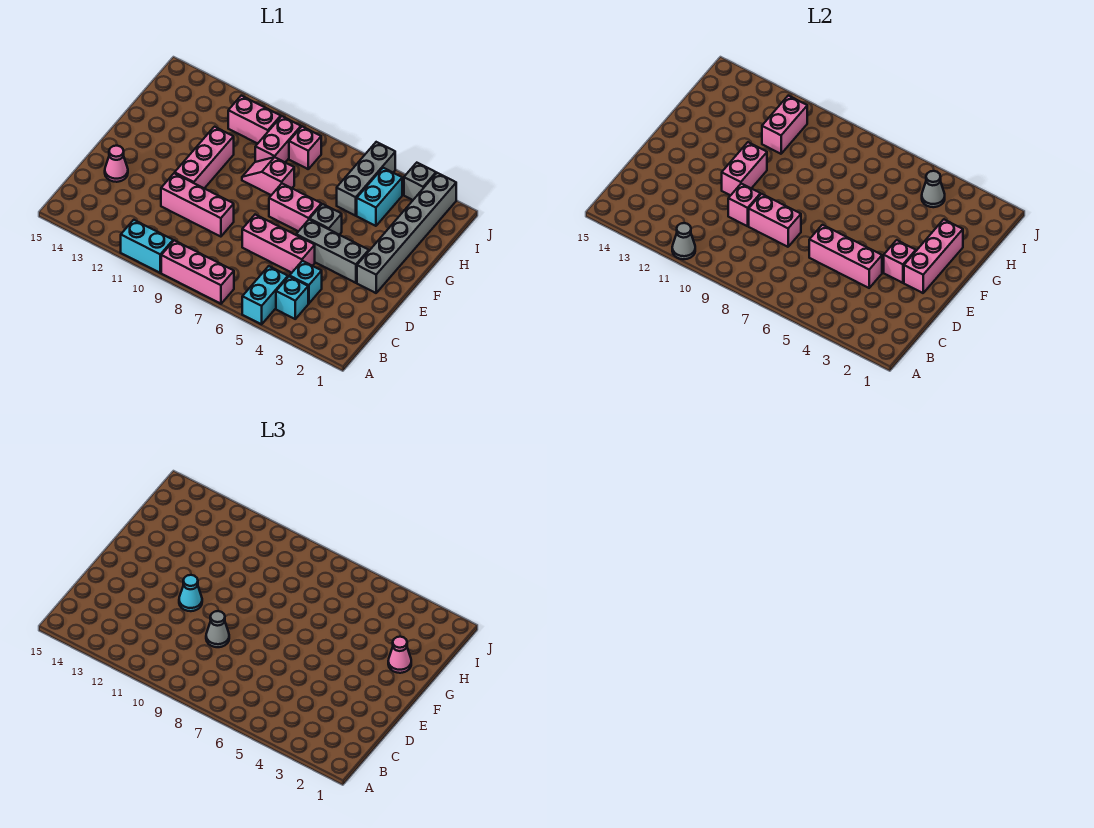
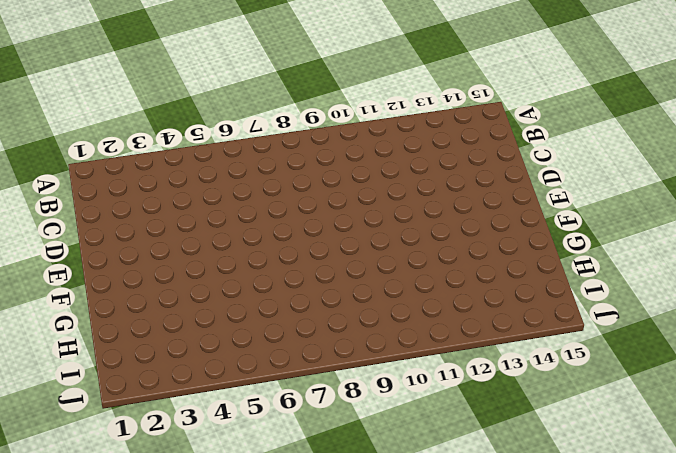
none -> cyan 1x2 brick [242,266,288,324]
none -> pink 1x3 brick [161,240,234,304]
none -> cyan 1x2 brick [121,220,173,273]
none -> cyan 1x1 brick [276,276,308,319]

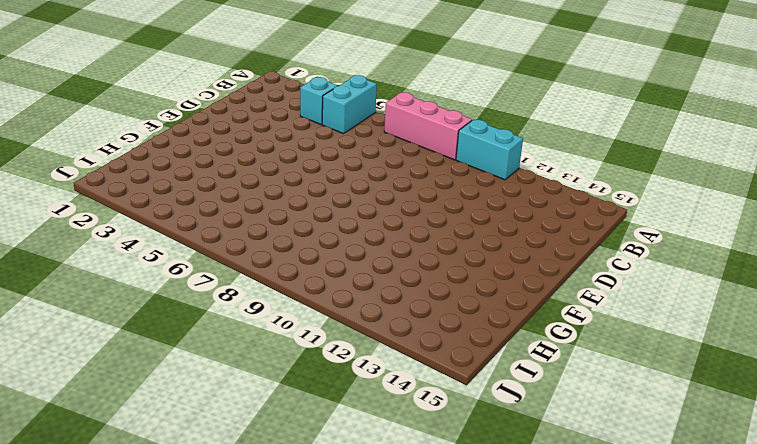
none -> cyan 1x1 brick [290,261,322,304]
none -> pink 1x3 brick [242,215,315,273]
none -> pink 1x3 brick [161,173,234,237]
none -> pink 1x1 cone [105,146,128,182]

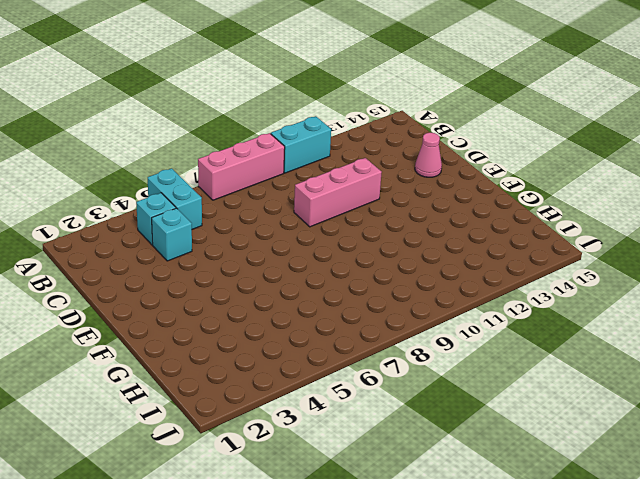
none -> pink 1x3 brick [242,215,315,273]
none -> grey 1x6 brick [357,173,456,293]
none -> grey 1x3 brick [296,219,369,283]
none -> pink 1x3 brick [175,127,234,188]

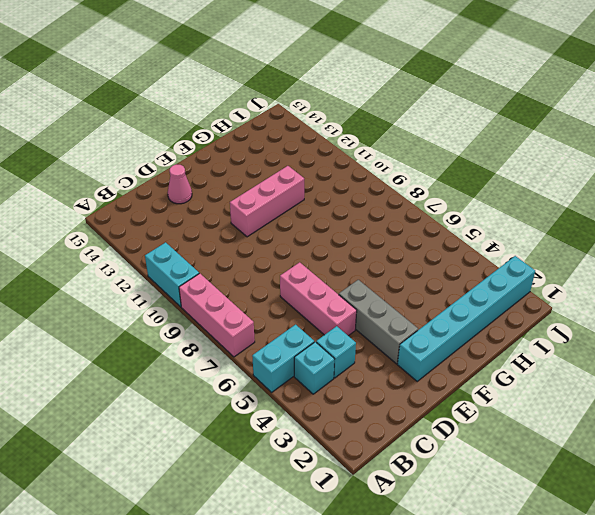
cyan 1x6 brick [397,256,535,381] -> grey 1x6 brick [357,173,456,293]
none -> pink 1x3 brick [161,173,234,237]
none -> grey 1x1 brick [310,204,342,235]
none -> pink 1x2 brick [269,184,321,231]
none -> pink 1x2 slope [242,157,294,195]

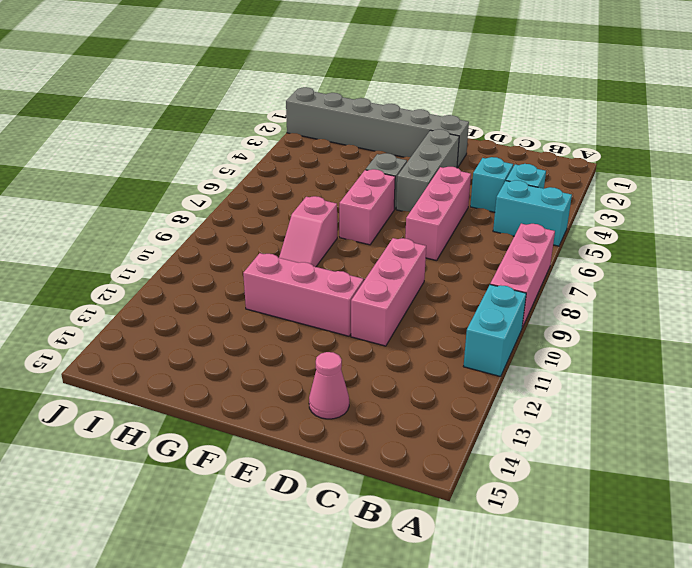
none -> cyan 1x2 brick [357,168,402,226]
none -> grey 1x3 brick [337,142,395,216]
none -> pink 1x2 brick [255,116,301,162]
none -> pink 1x1 brick [289,127,321,169]

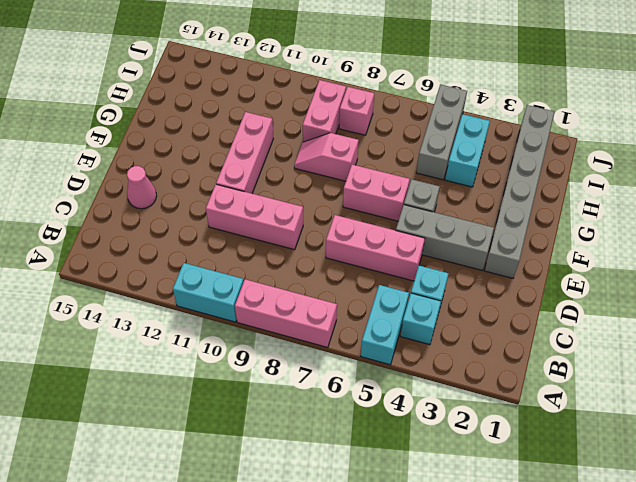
none -> pink 1x2 brick [228,96,281,144]
none -> grey 1x1 brick [404,163,436,200]
none -> grey 1x1 cone [672,223,695,259]
none -> pink 1x3 brick [809,225,882,288]

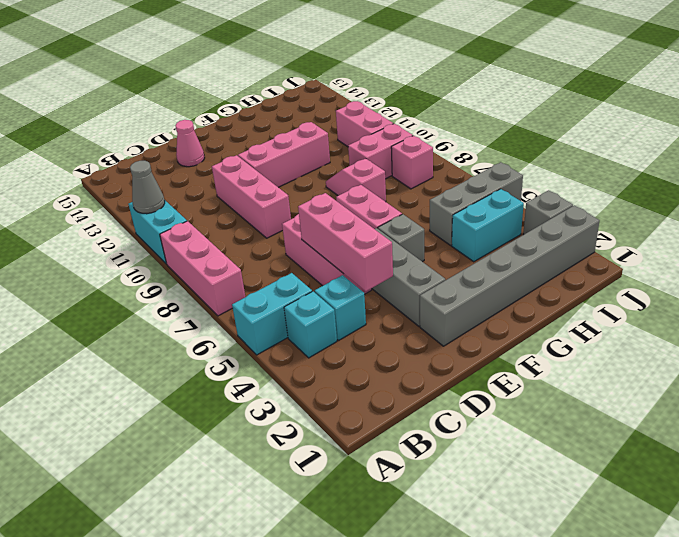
none -> pink 1x2 brick [749,194,801,247]
none -> pink 1x1 brick [728,184,760,226]
none -> pink 1x3 brick [904,219,963,293]
none -> pink 1x1 brick [884,240,916,283]

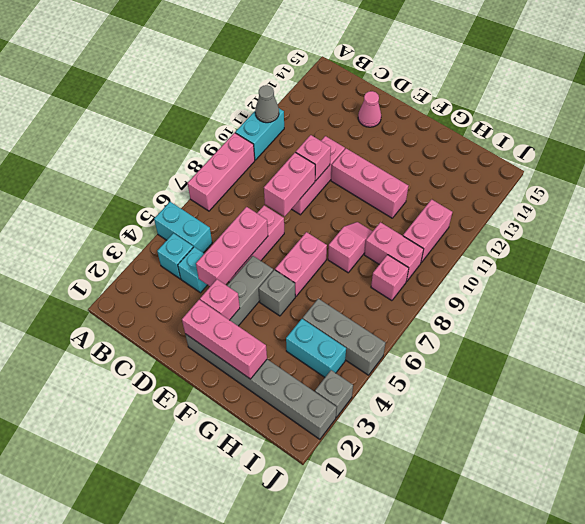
none -> pink 1x2 brick [722,142,767,195]
none -> pink 1x2 brick [762,96,807,154]
none -> grey 1x1 cone [922,171,945,207]
none -> grey 1x1 cone [206,611,229,647]

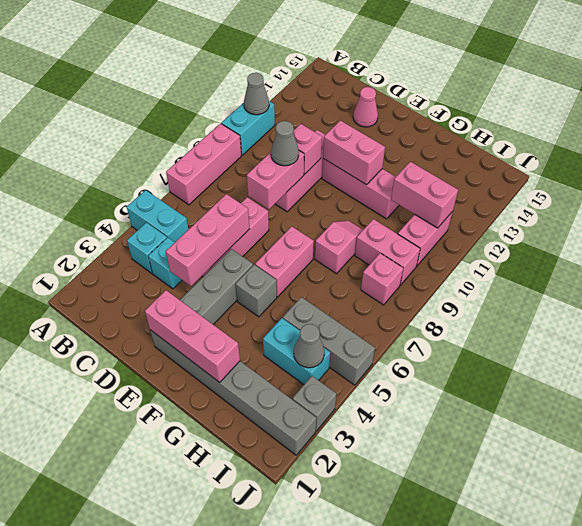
none -> pink 1x1 brick [884,240,916,283]
none -> cyan 1x1 cone [179,575,202,611]
none -> pink 1x1 cone [388,637,411,673]

